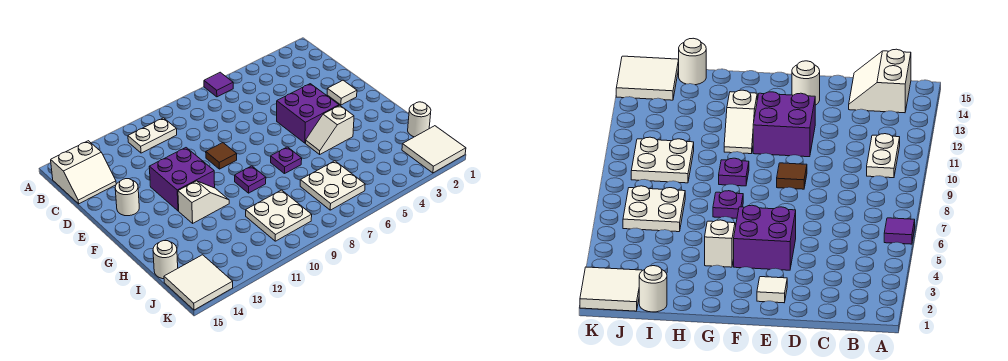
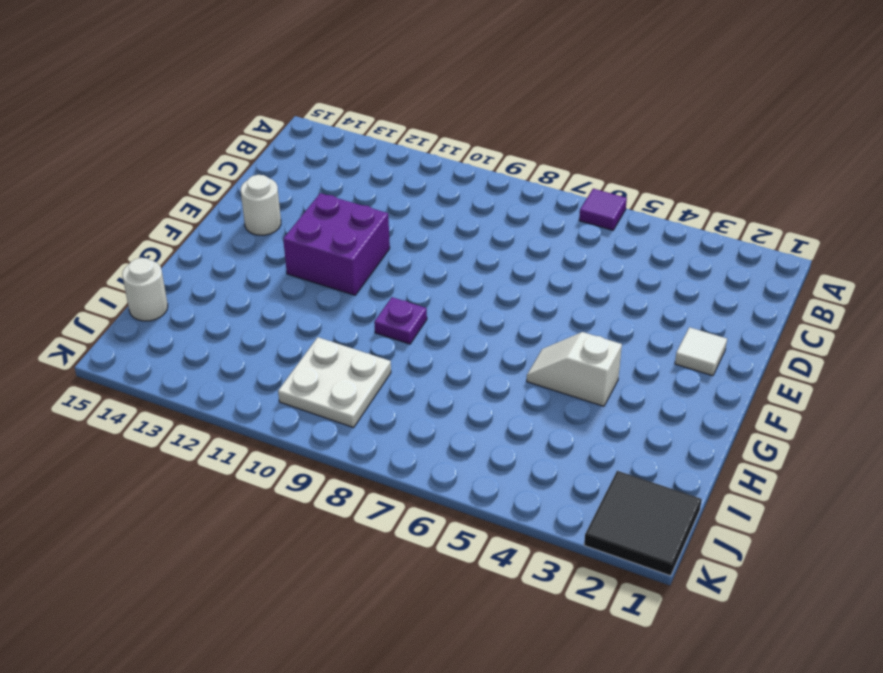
black 2x2 tile [584,471,702,576] -> white 2x2 tile [402,126,466,173]
none -> white 1x2 plate [128,118,177,153]
none -> white 2x2 slope [51,141,116,204]
none -> purple 2x2 brick [277,84,339,143]

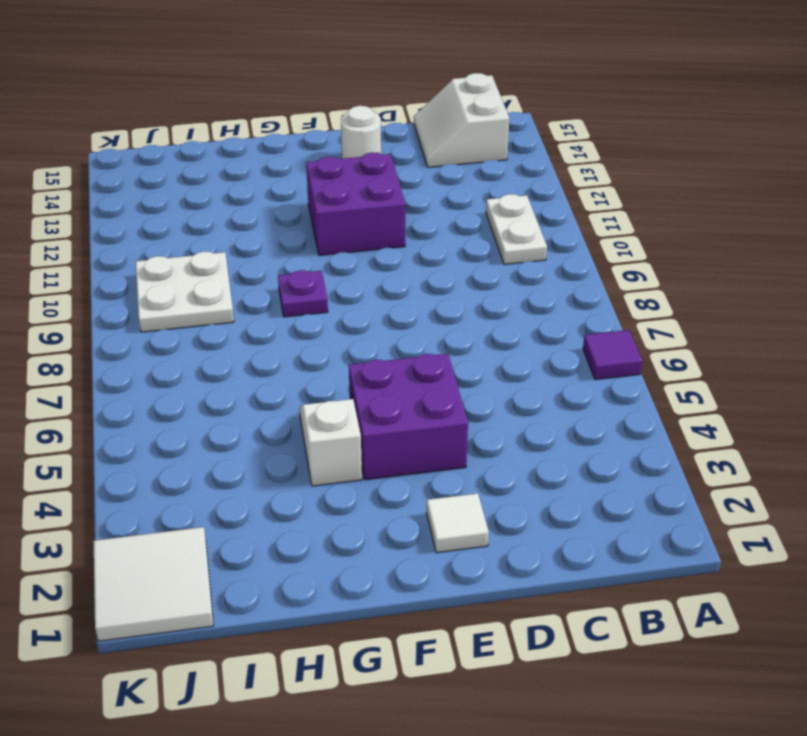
none -> brown 1x1 tile [206,143,237,169]
none -> purple 1x1 plate [271,147,302,174]
none -> white 1x2 slope [178,181,229,223]

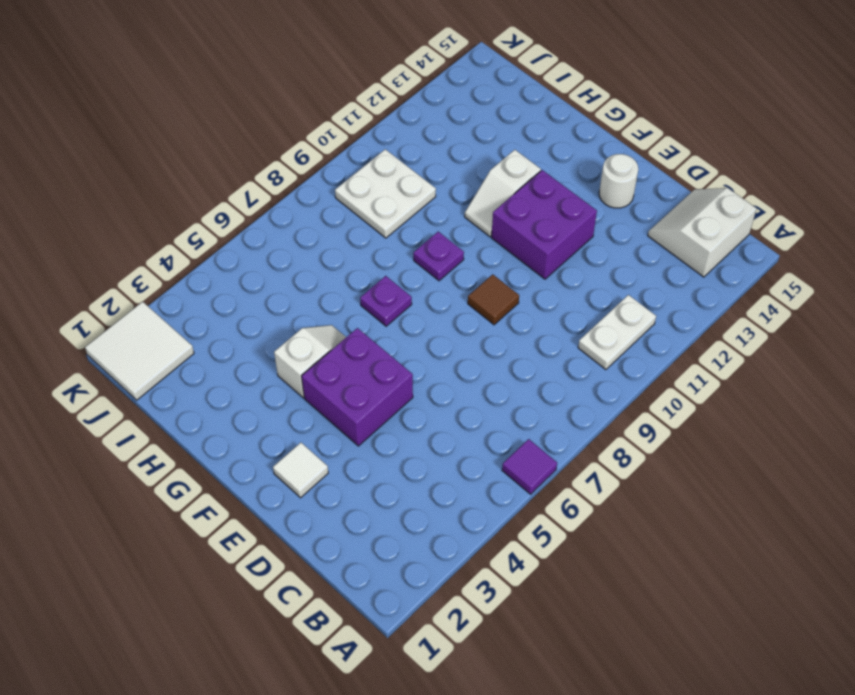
none -> white 1x1 round brick [408,102,431,137]
none -> white 2x2 plate [300,161,365,210]
none -> white 1x1 round brick [153,241,178,279]

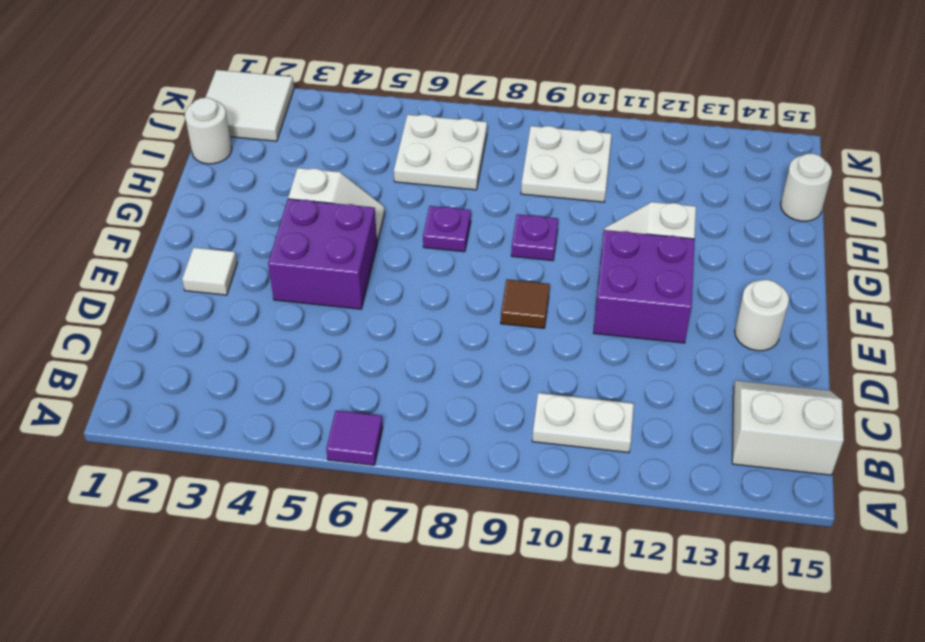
none -> white 2x2 tile [164,255,233,310]

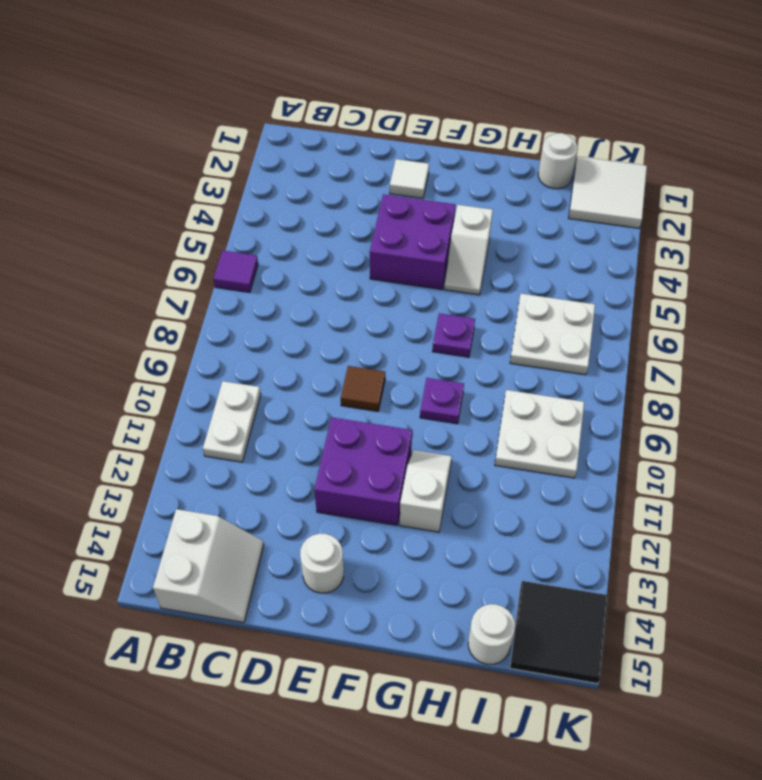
black 2x2 tile [510,581,608,683] -> white 2x2 tile [164,255,233,310]

